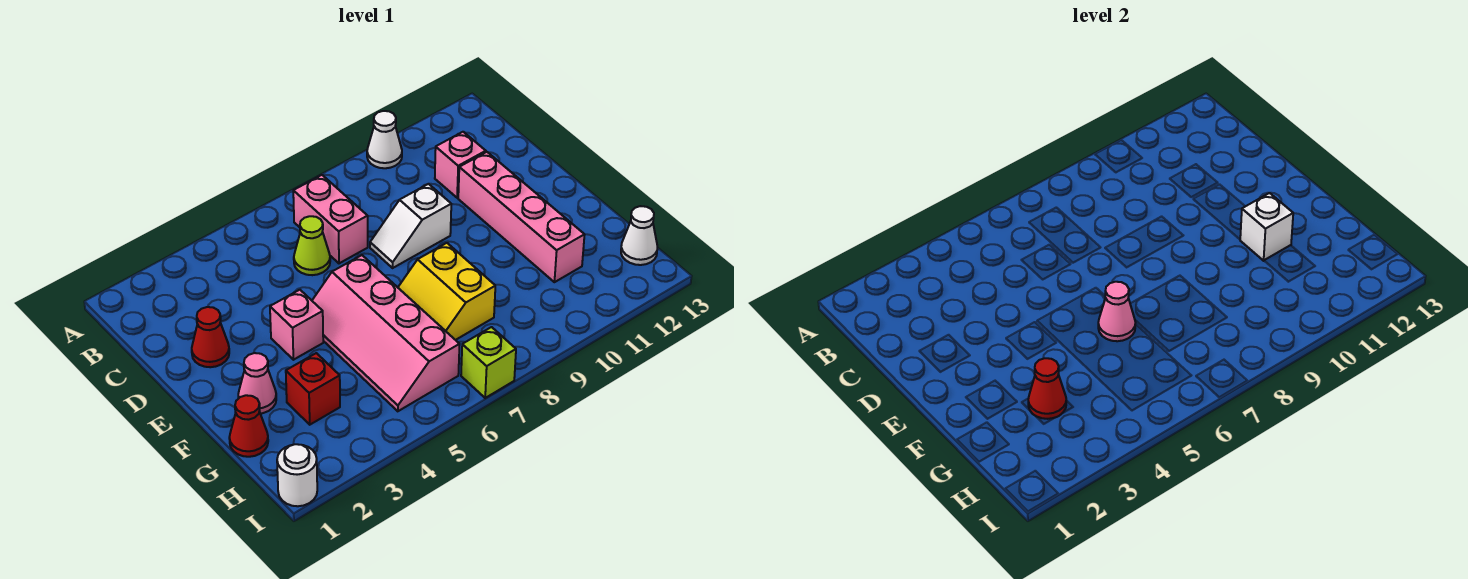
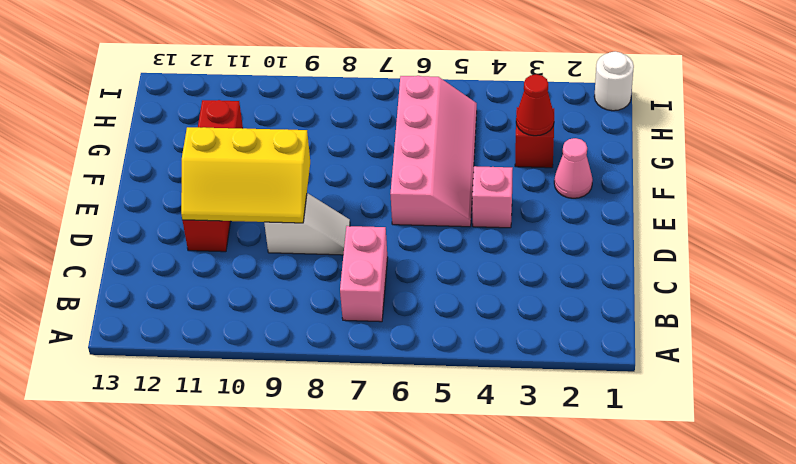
yellow 2x3 slope [181,127,310,223] -> none
red 1x4 brick [182,100,243,252] -> pink 1x4 brick [458,152,585,282]
none -> white 1x1 cone [367,111,402,168]
none -> lime 1x1 cone [294,216,330,275]
none -> pink 1x1 brick [435,132,486,198]

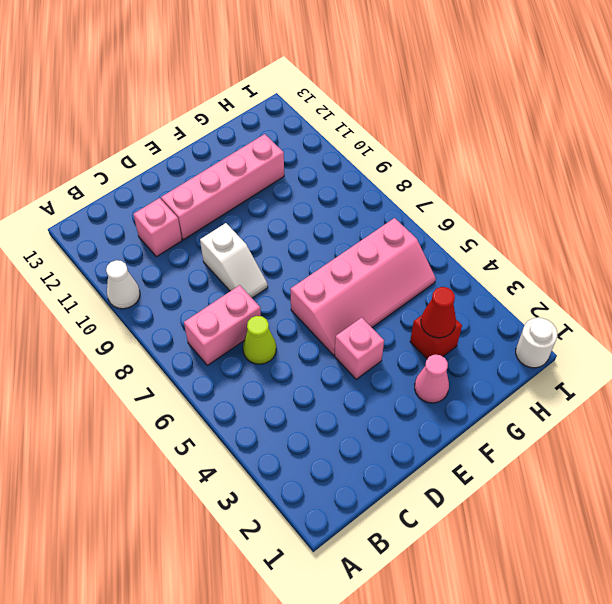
none -> red 1x1 cone [192,307,229,367]
none -> yellow 2x2 slope [398,243,495,340]
none -> red 1x1 cone [229,395,268,457]

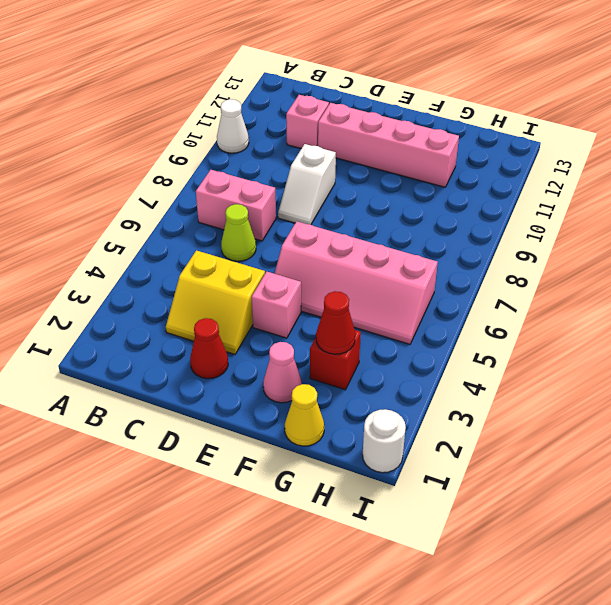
yellow 2x2 slope [166,250,265,354] -> yellow 2x2 slope moved to [398,243,495,340]
yellow 1x1 cone [285,384,324,446] -> red 1x1 cone [229,395,268,457]
none -> white 1x1 cone [621,206,657,265]
none -> lime 1x1 brick [461,327,516,398]
none -> pink 1x1 cone [1098,282,1136,341]

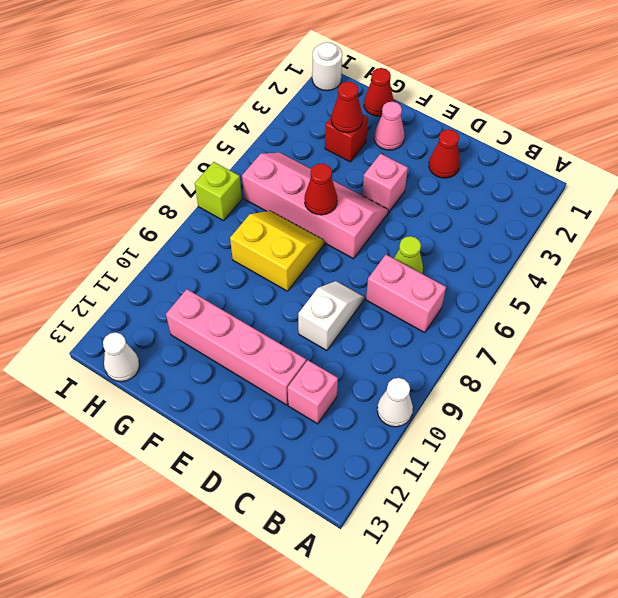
red 1x1 cone [304,163,337,215] -> pink 1x1 cone [1098,282,1136,341]
none -> white 1x1 brick [1240,193,1293,261]

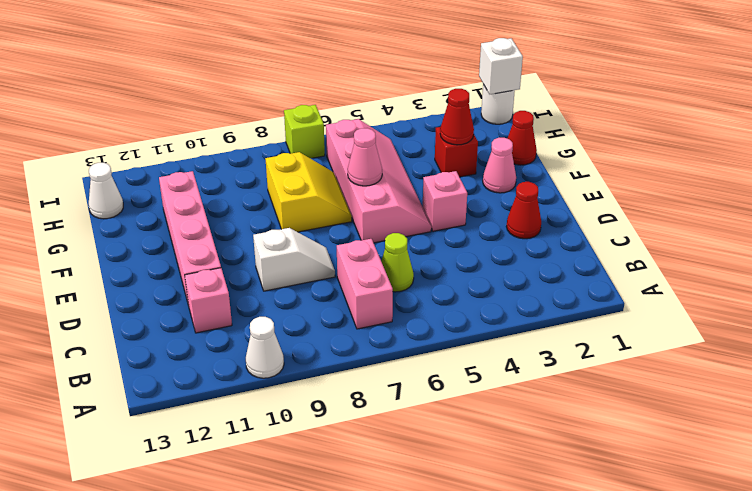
white 1x1 brick [479,38,523,94] -> white 1x1 brick moved to [1240,193,1293,261]

